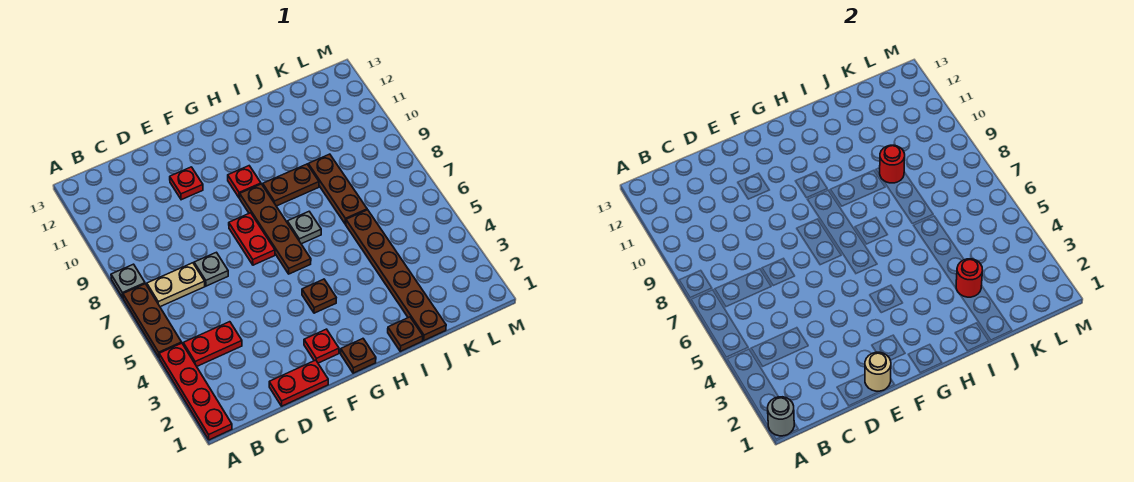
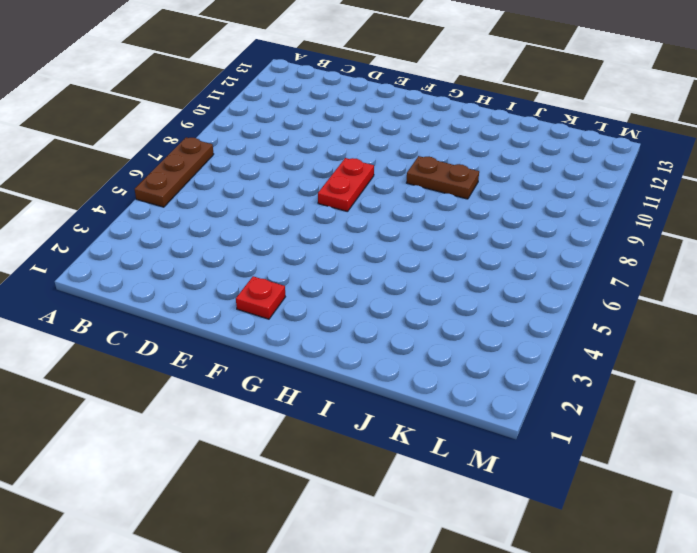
none -> red 1x4 plate [159,343,232,440]
none -> grey 1x1 plate [111,264,145,298]
none -> red 1x2 plate [183,322,242,366]

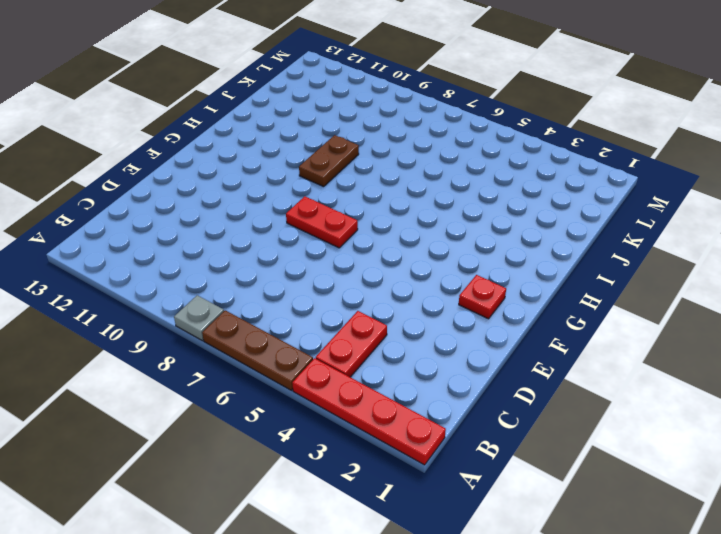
none -> tan 1x2 plate [147,263,205,307]
none -> red 1x2 plate [269,360,328,406]
none -> grey 1x1 plate [194,252,228,286]

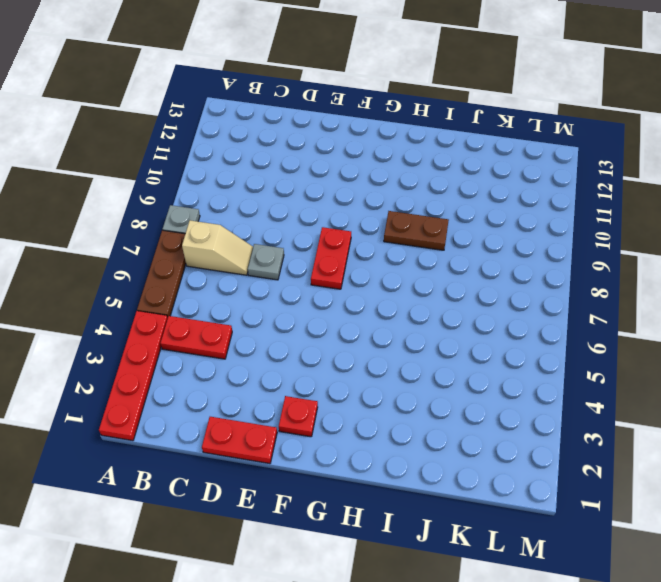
tan 1x2 slope [182,220,253,275] -> tan 1x2 plate [147,263,205,307]
none -> red 1x1 plate [170,167,203,200]
none -> brown 1x1 plate [341,339,376,373]
none -> brown 1x1 plate [302,279,336,313]

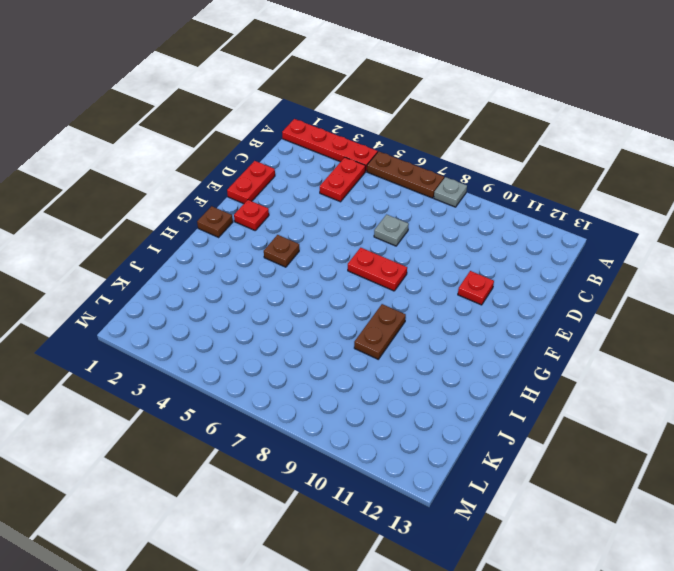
none -> tan 1x2 plate [147,263,205,307]
none -> brown 1x4 plate [240,184,311,274]
none -> red 1x1 plate [228,166,261,198]

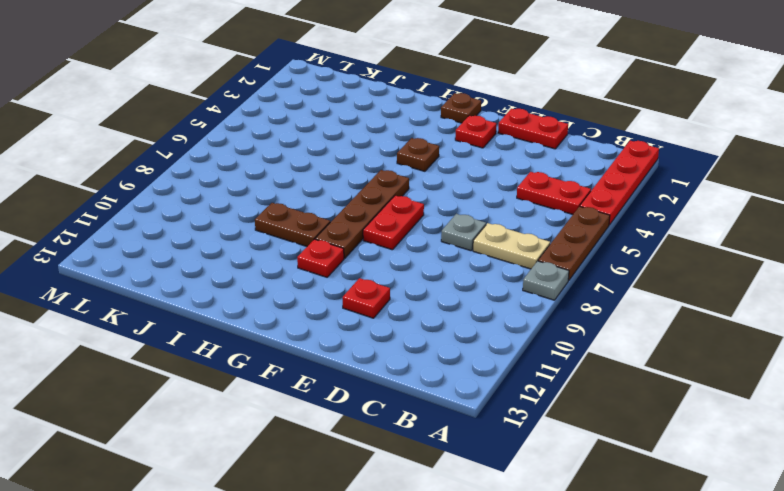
none -> grey 1x1 plate [287,212,321,244]
none -> brown 1x1 plate [388,317,423,351]
none -> brown 1x6 plate [346,210,446,340]

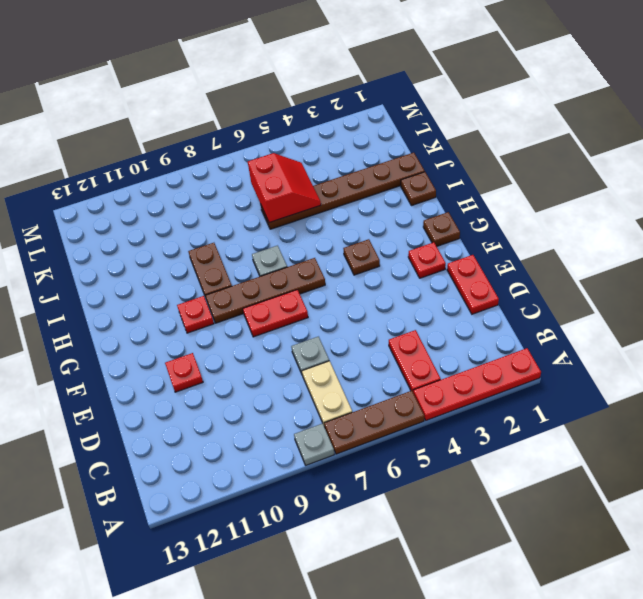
red 2x2 slope [248,153,321,223] -> none
none -> brown 1x3 plate [308,154,367,224]
none -> grey 1x1 round brick [768,397,794,436]
none -> tan 1x1 round brick [865,352,891,392]

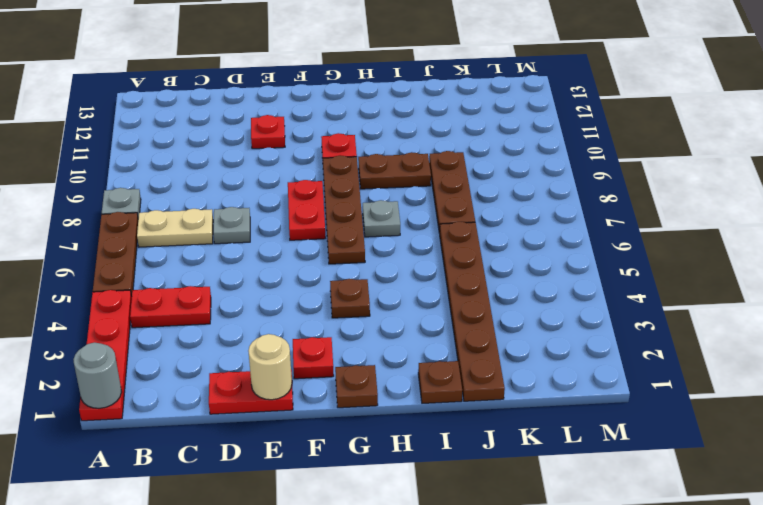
none -> red 1x1 round brick [956,259,983,297]
none -> red 1x1 round brick [880,145,905,183]

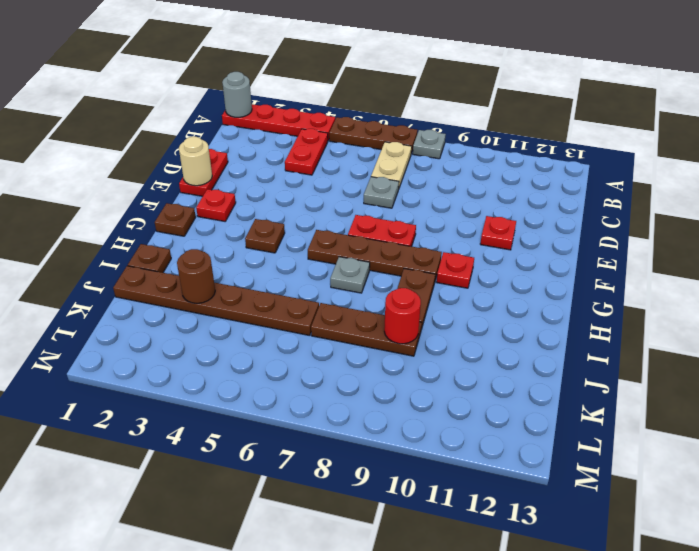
brown 1x1 round brick [177,249,215,303] -> red 1x1 round brick [956,259,983,297]

